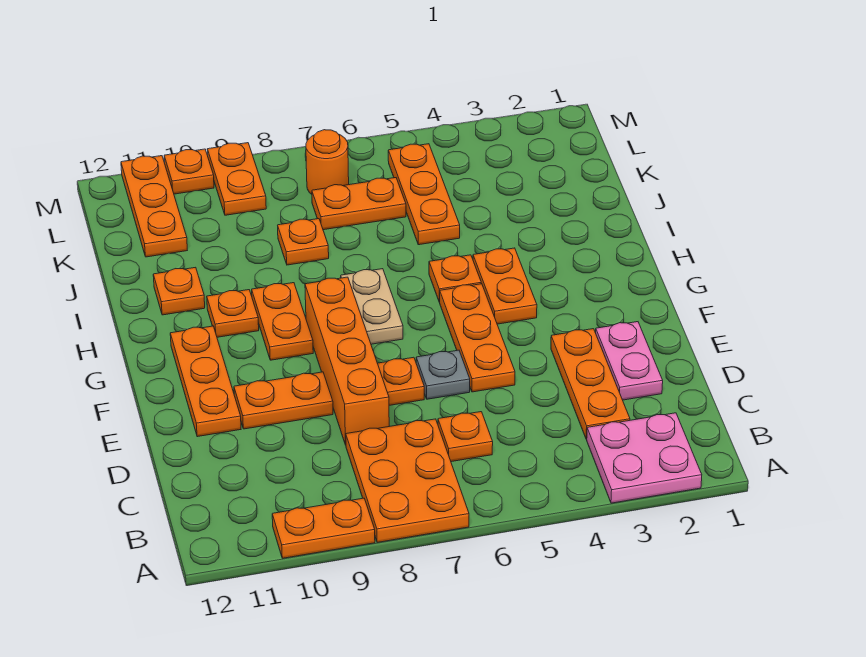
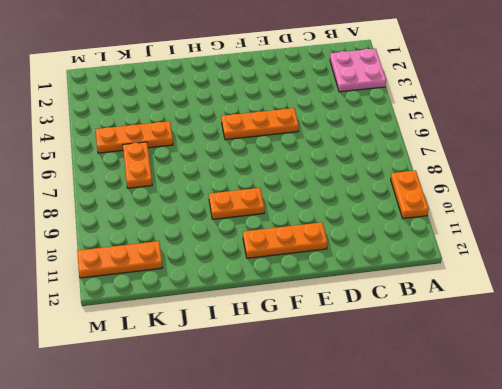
none -> orange 2x3 plate [346,419,469,542]
none -> orange 1x3 plate [551,329,630,439]
none -> orange 1x1 plate [438,412,493,462]

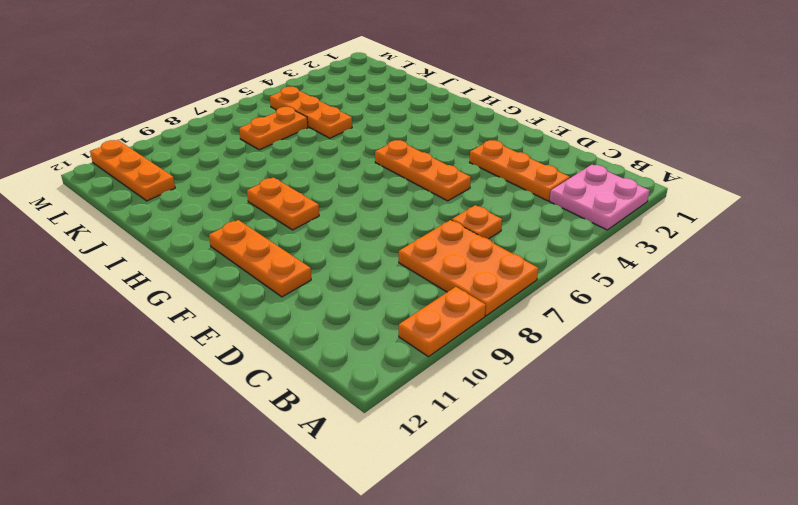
none -> pink 1x2 plate [596,322,663,400]
none -> orange 1x4 brick [305,277,389,445]
none -> grey 1x1 plate [416,350,470,399]

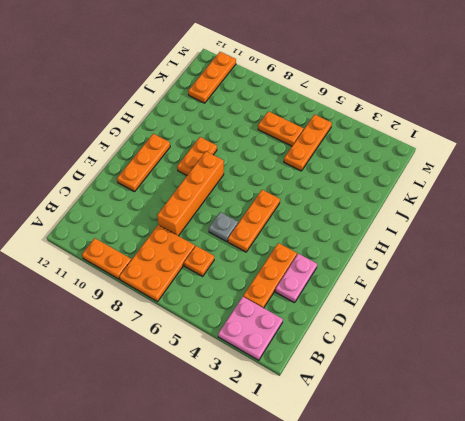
none -> orange 1x1 plate [378,357,424,405]
none -> orange 1x2 plate [234,372,333,429]
none -> orange 1x2 plate [473,248,537,324]

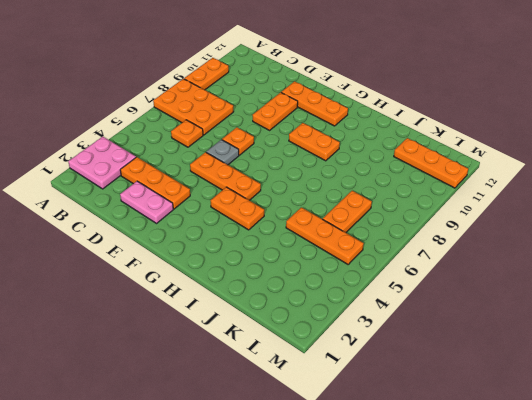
none -> orange 1x4 brick [305,277,389,445]
none -> tan 1x2 plate [341,269,403,344]
none -> orange 1x1 plate [429,255,481,302]

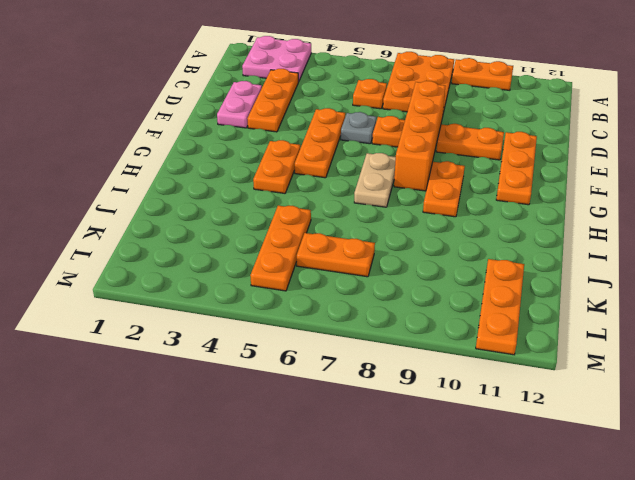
none -> orange 1x1 plate [429,255,481,302]
none -> orange 1x1 plate [207,290,259,337]
none -> orange 1x1 plate [153,267,205,315]

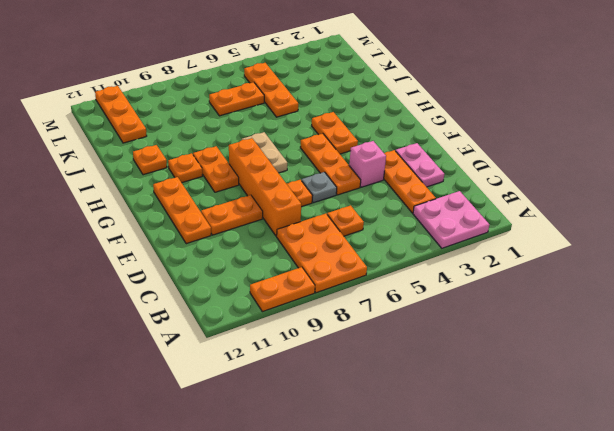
pink 1x1 brick [349,141,386,187] -> none
none -> orange 1x1 plate [429,255,481,302]
none -> orange 1x1 plate [278,219,329,265]
none -> orange 1x1 round brick [306,130,349,194]

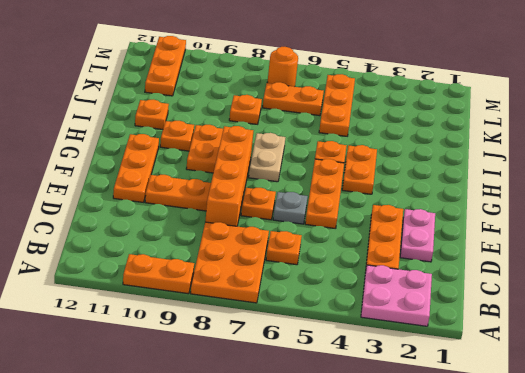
none -> orange 1x2 plate [207,143,266,215]
none -> orange 1x1 plate [164,149,214,194]

